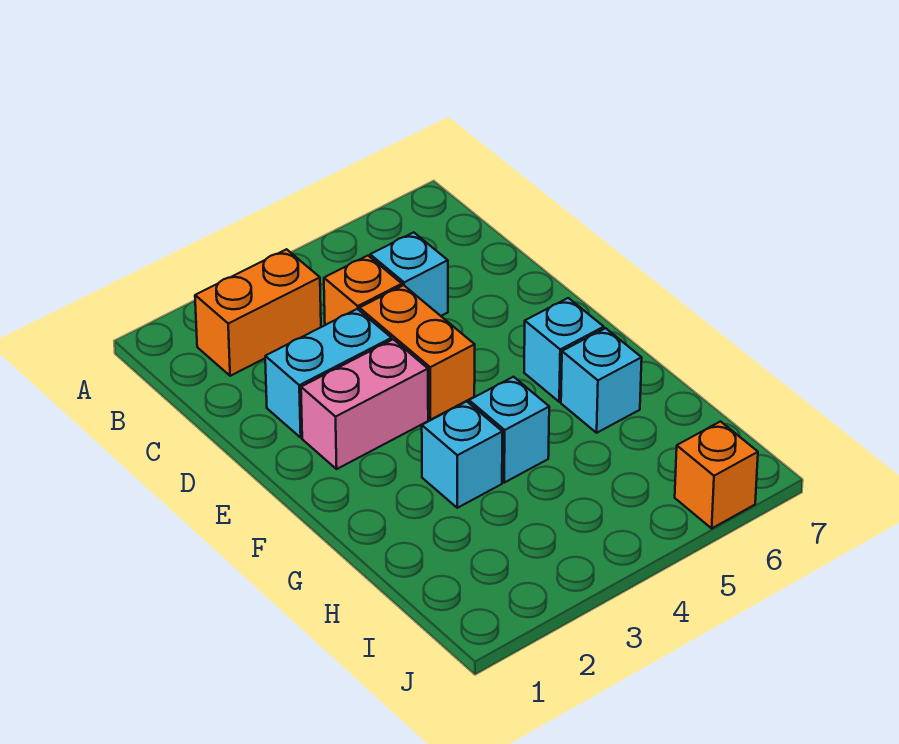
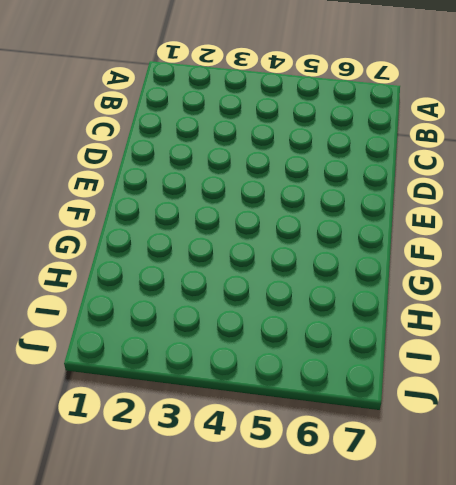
none -> orange 1x2 brick [195,249,321,376]
none -> orange 1x1 brick [324,256,402,325]

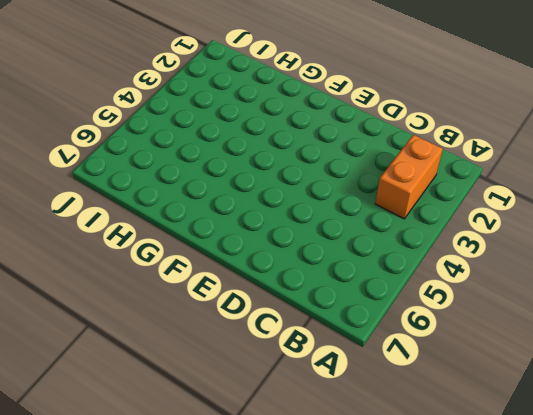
none -> orange 1x1 brick [324,256,402,325]
none -> cyan 1x1 brick [370,232,448,316]

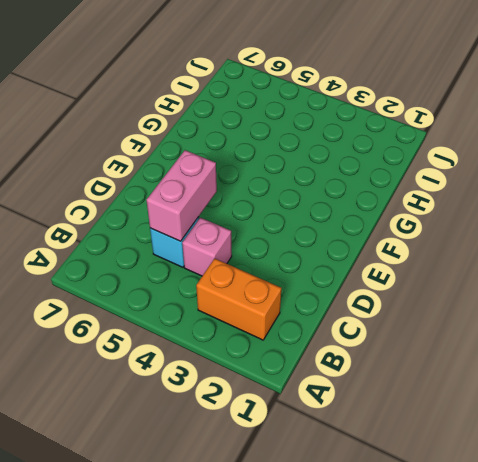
pink 1x1 brick [182,218,232,276] -> orange 1x1 brick [324,256,402,325]
pink 1x2 brick [146,150,217,241] -> pink 1x2 brick turned to [301,339,428,469]
none -> cyan 1x2 brick [265,309,392,437]
none -> orange 1x2 brick [359,285,475,420]

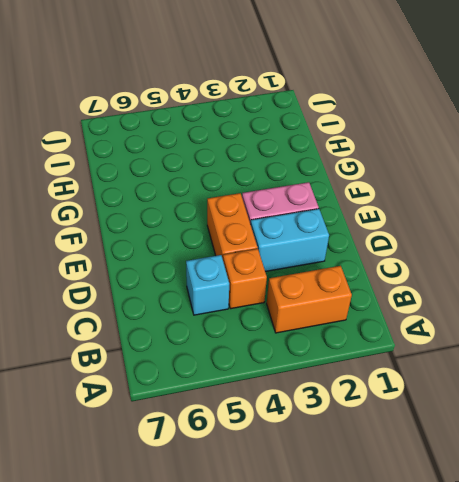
none -> cyan 1x1 brick [524,298,604,402]
none -> cyan 1x1 brick [422,401,502,508]

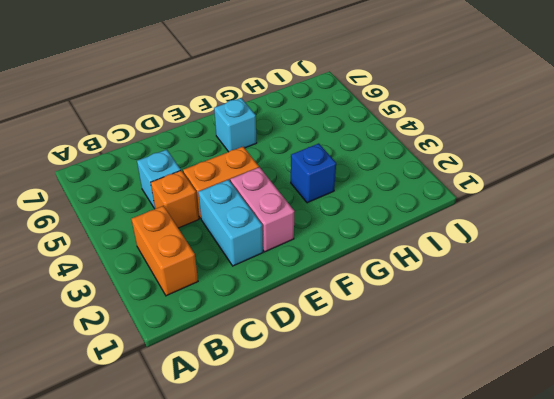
blue 1x1 brick [291,144,336,203] -> cyan 1x1 brick [422,401,502,508]
none -> cyan 1x1 brick [469,377,549,483]
none -> cyan 1x1 brick [561,328,642,433]

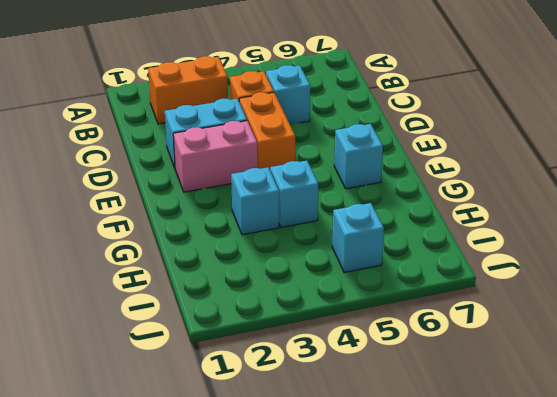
cyan 1x1 brick [332,203,384,272] -> cyan 1x1 brick moved to [561,328,642,433]
none -> orange 1x1 brick [675,422,758,528]

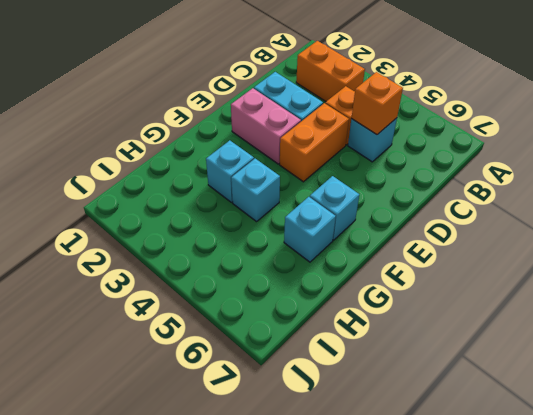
orange 1x1 brick [351,72,403,135] -> orange 1x1 brick moved to [675,422,758,528]

